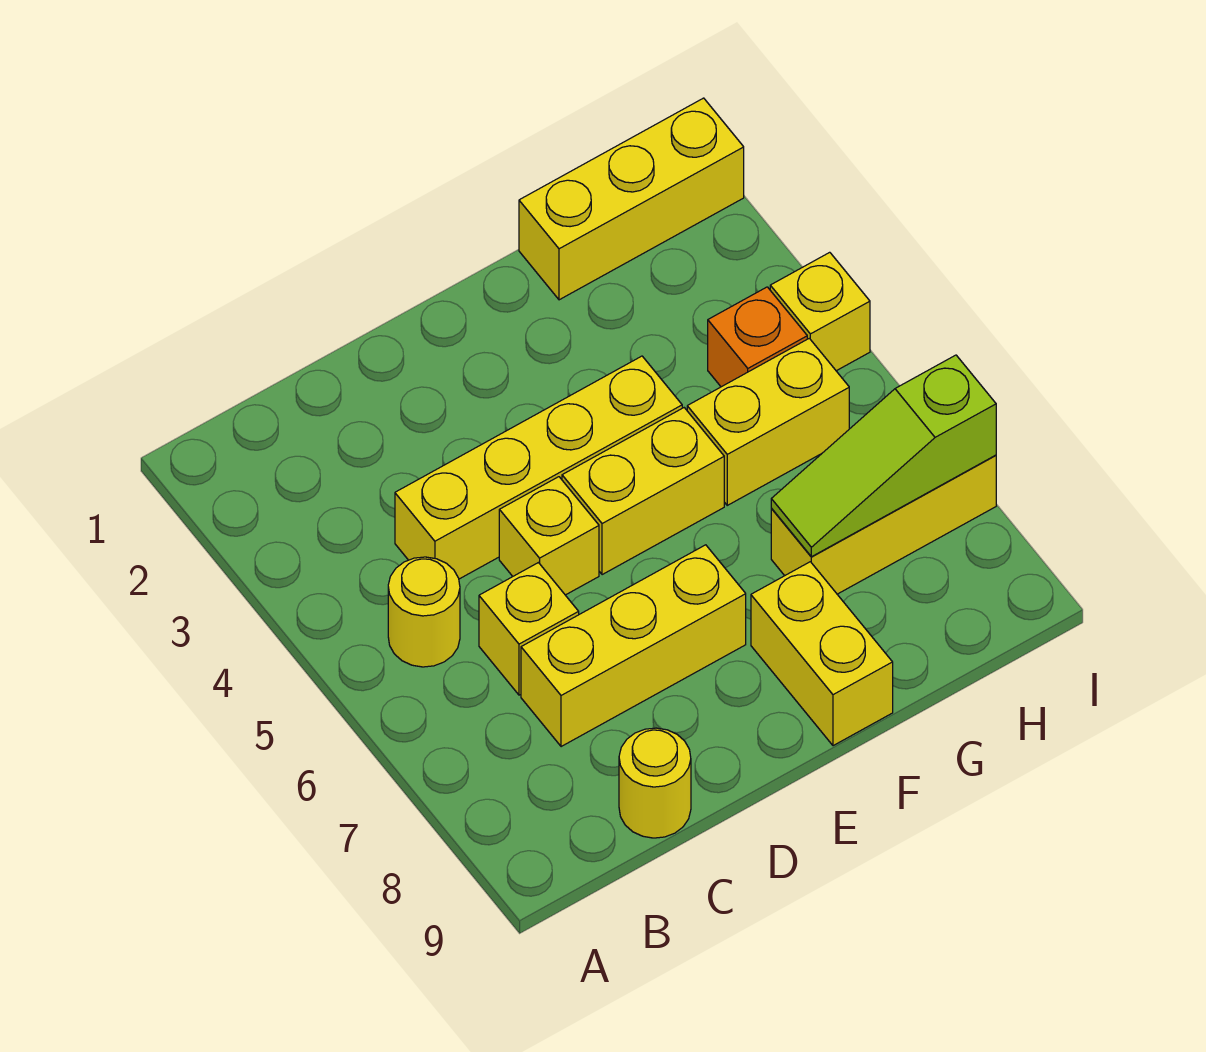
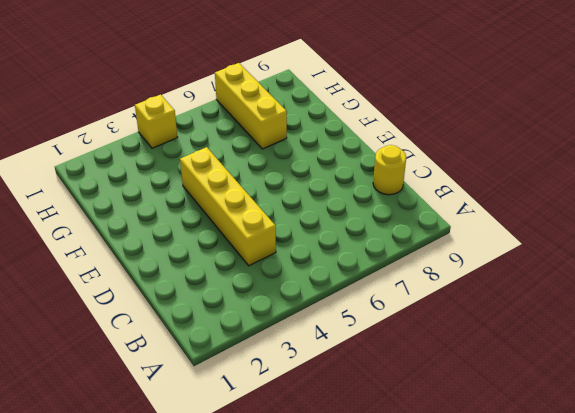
none -> yellow 1x1 round brick [388,557,460,667]
none -> yellow 1x1 brick [479,563,579,695]
none -> yellow 1x3 brick [521,545,746,747]

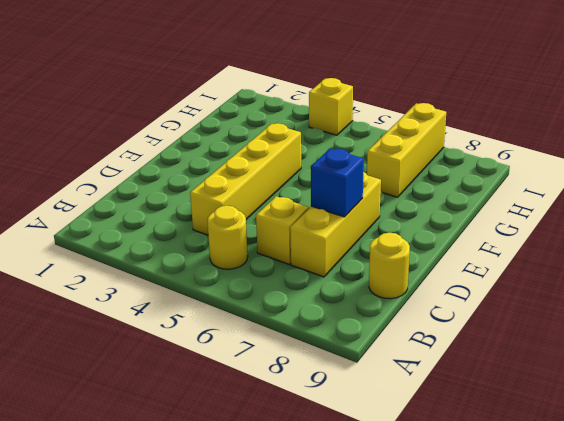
blue 1x1 brick [311,148,364,217] -> none
none -> yellow 1x1 brick [499,477,599,595]
none -> yellow 1x2 brick [562,408,724,575]
none -> yellow 1x2 brick [751,562,893,746]

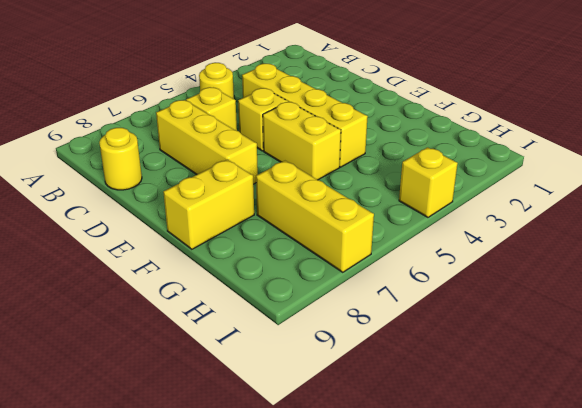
none -> yellow 1x3 brick [519,98,744,300]
none -> yellow 1x2 brick [687,338,849,505]
none -> orange 1x1 brick [708,287,807,387]

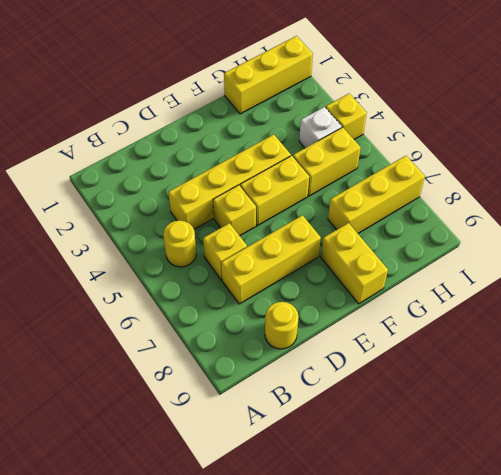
white 1x1 brick [299,107,342,148] -> orange 1x1 brick [708,287,807,387]
none -> lime 1x3 slope [771,355,996,557]

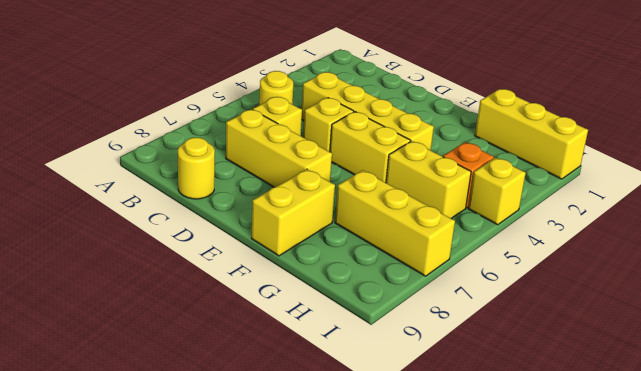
none -> lime 1x3 slope [771,355,996,557]

